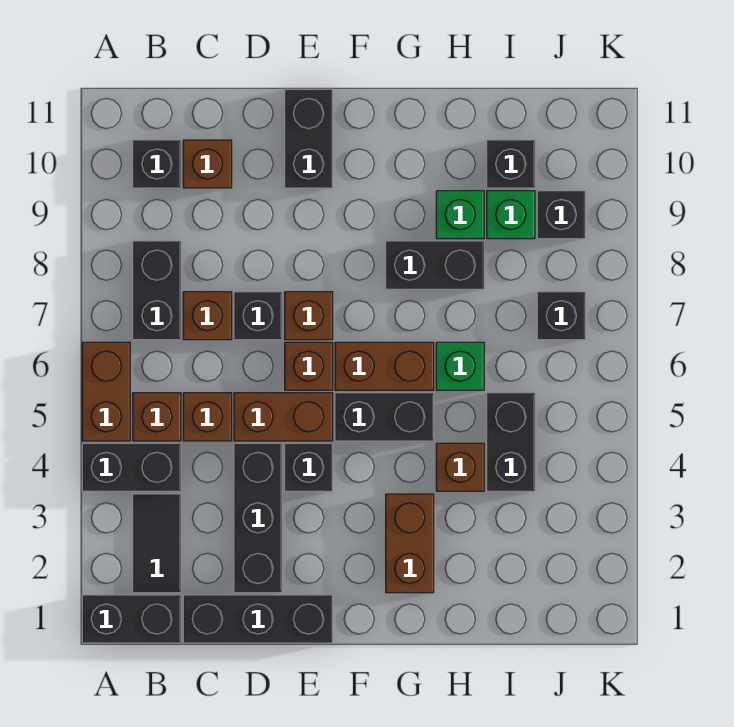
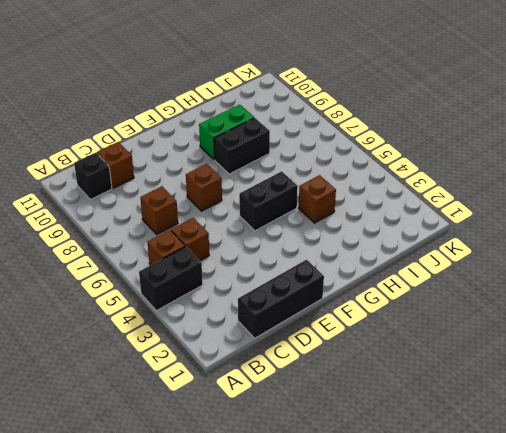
green 1x2 brick [199,104,254,160] -> green 1x1 brick [436,191,484,239]
none -> black 1x2 brick [82,595,181,643]
none -> brown 1x2 brick [82,342,130,441]
none -> black 1x2 tile [133,494,181,593]
none -> black 1x2 brick [133,241,181,340]

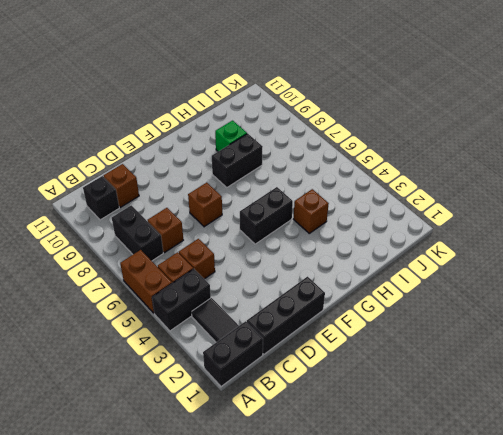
none -> black 1x3 brick [234,443,282,593]
none -> brown 1x2 brick [234,393,333,441]
none -> black 1x1 brick [234,292,282,340]
none -> black 1x1 brick [285,443,333,491]

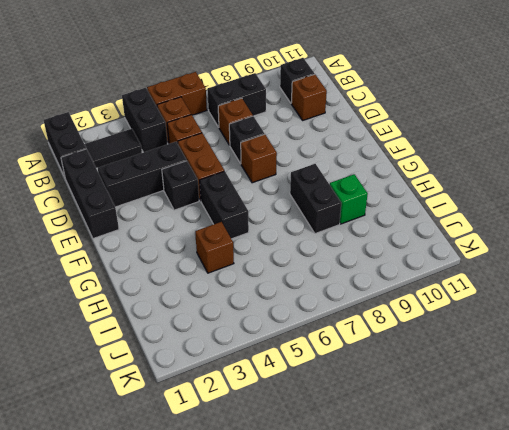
none -> brown 1x1 brick [285,342,333,390]
none -> black 1x2 brick [285,89,333,188]
none -> brown 1x2 brick [335,342,434,390]
none -> brown 1x2 brick [386,494,434,593]

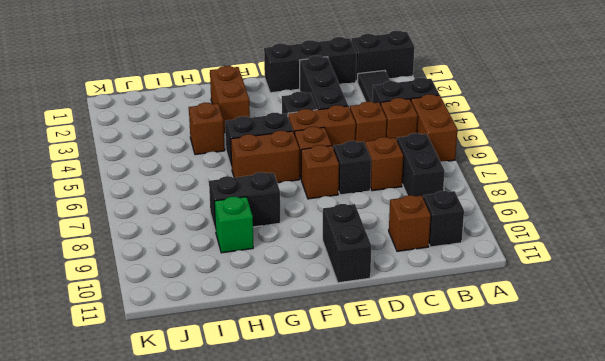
none -> green 1x1 brick [436,342,484,390]
none -> black 1x2 brick [487,393,535,491]
none -> green 1x1 brick [487,191,535,239]
none -> black 1x1 brick [487,140,535,188]

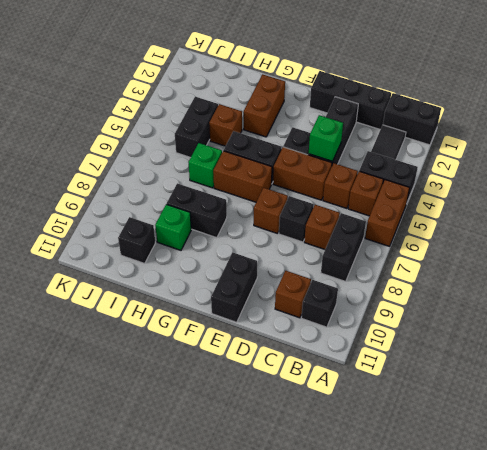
green 1x1 brick [309,115,343,161] -> green 1x1 brick moved to [487,191,535,239]
none -> brown 1x1 brick [285,342,333,390]
none -> black 1x1 brick [537,292,585,340]
none -> black 1x1 brick [537,191,585,239]

